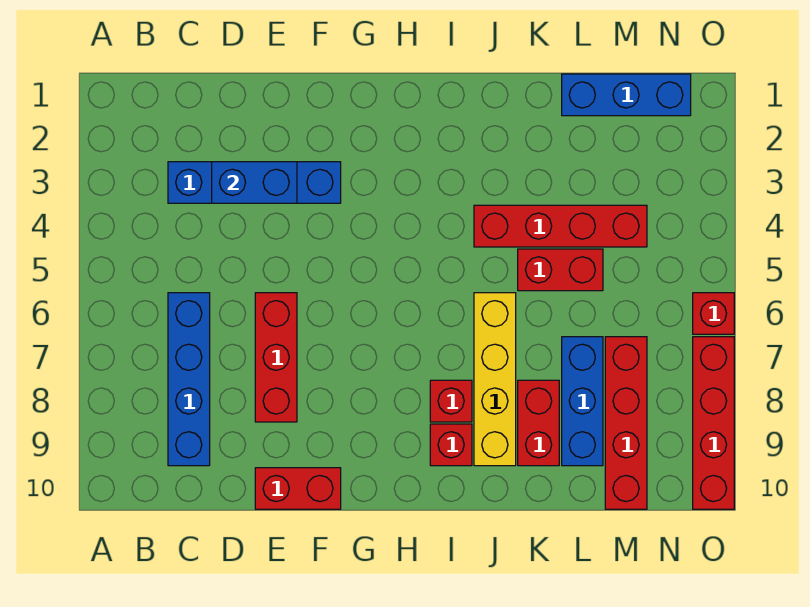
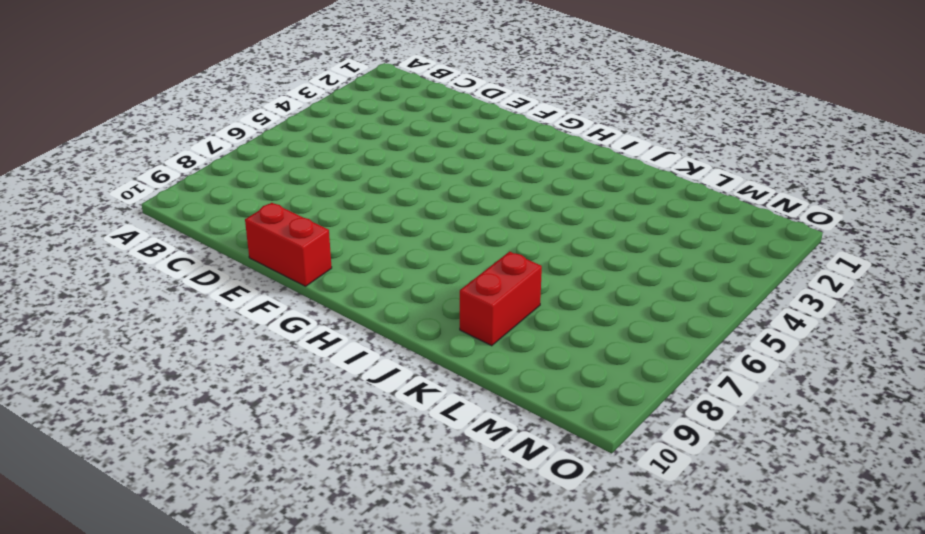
none -> blue 1x4 brick [168,162,341,203]
none -> blue 1x4 brick [168,293,210,466]
none -> red 1x3 brick [255,293,297,422]

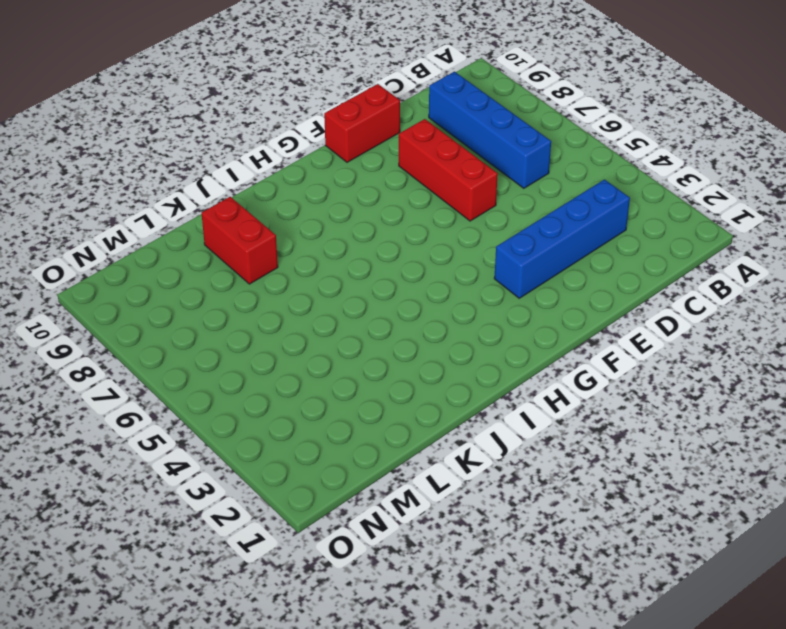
none -> red 1x1 brick [430,380,472,422]
none -> red 1x1 brick [430,424,472,466]
none -> red 1x4 brick [474,205,647,247]

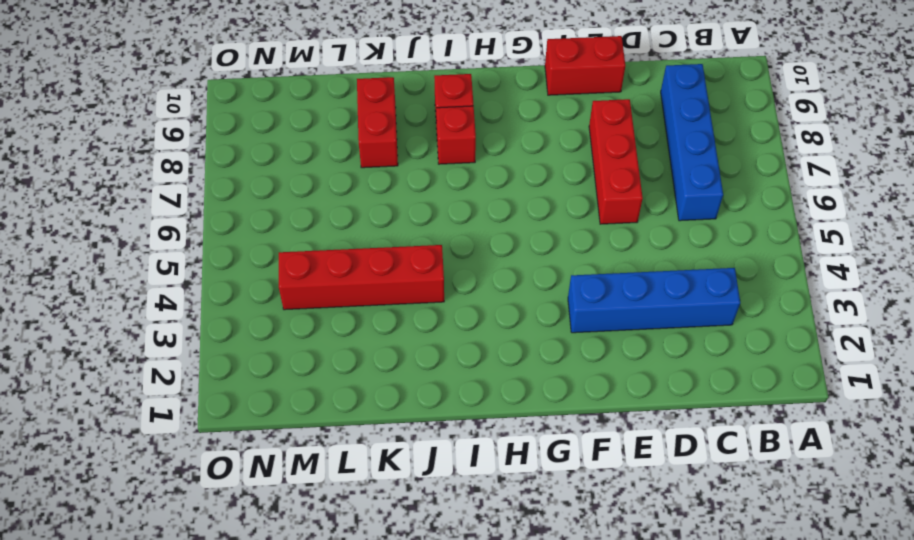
none -> yellow 1x4 brick [474,293,516,466]
none -> red 1x2 brick [518,249,603,291]
none -> blue 1x3 brick [562,74,691,116]

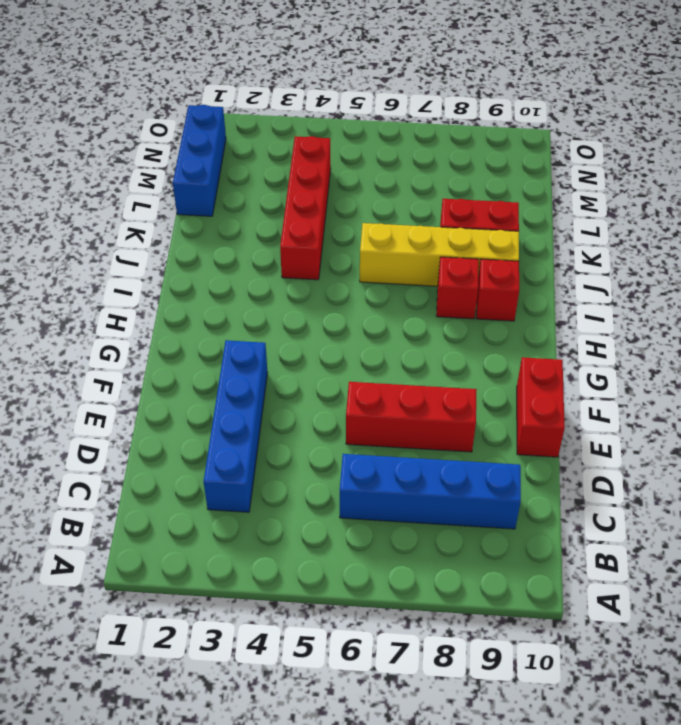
none -> red 1x2 brick [518,249,603,291]
none -> blue 1x3 brick [562,337,603,466]
none -> red 1x4 brick [605,337,647,509]

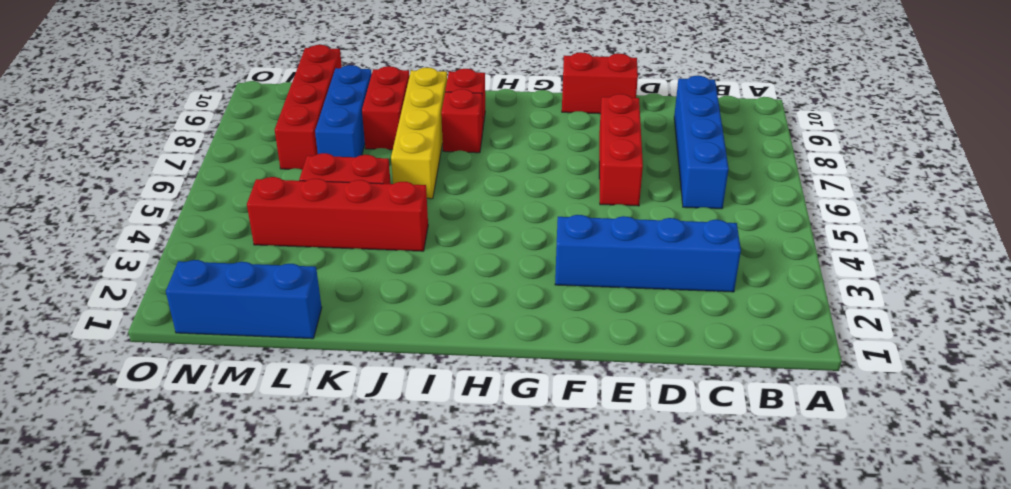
none -> red 1x1 brick [693,293,734,334]
none -> red 1x4 brick [693,337,734,509]
none -> blue 1x2 brick [212,162,297,203]

